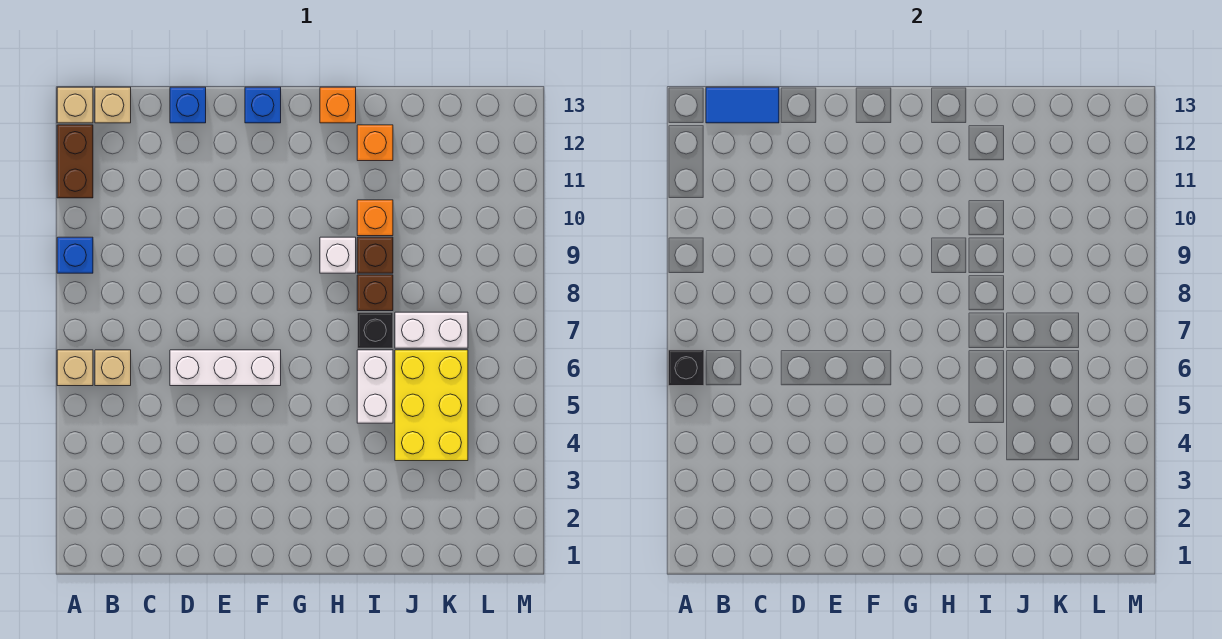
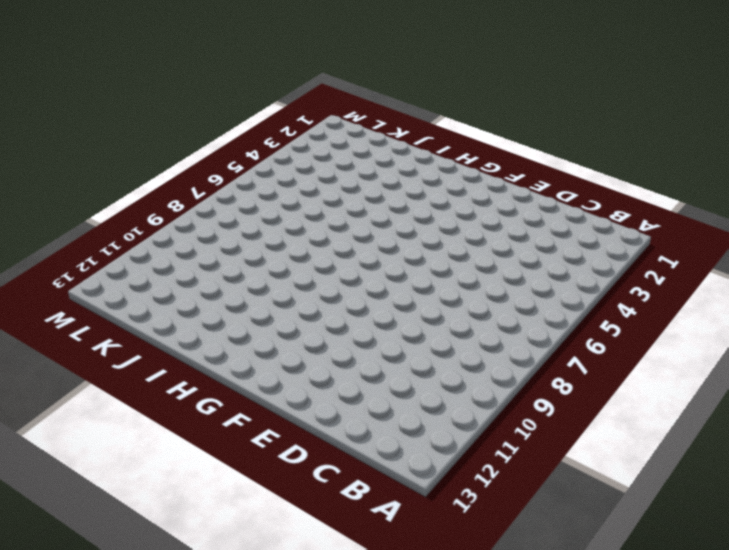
none -> tan 1x1 brick [57,350,93,386]
none -> blue 1x1 brick [57,237,93,273]
none -> brown 1x2 brick [57,125,93,198]

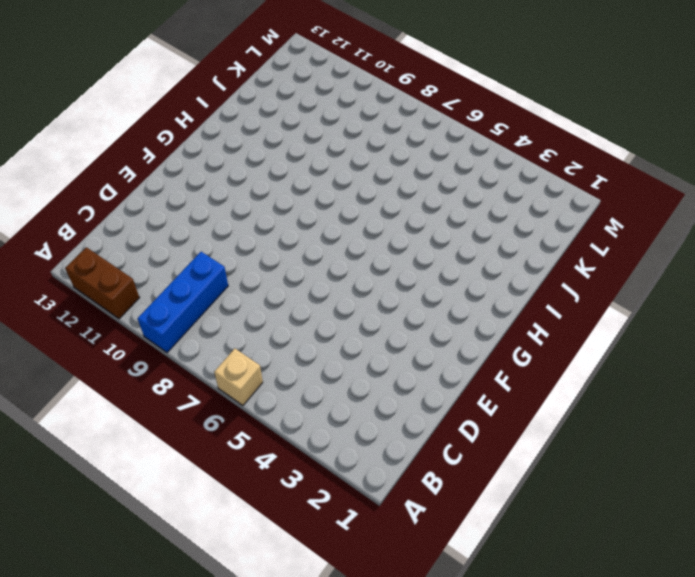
blue 1x3 brick [138,252,228,353] -> blue 1x1 brick [57,237,93,273]
none -> tan 1x1 brick [57,87,93,123]
none -> tan 1x1 brick [95,350,131,386]
none -> tan 1x1 brick [95,87,131,123]

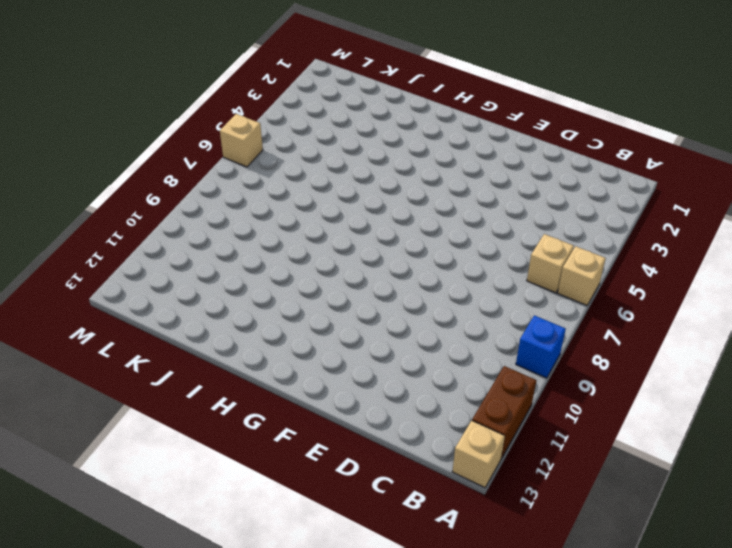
tan 1x1 brick [220,114,263,167] -> tan 1x1 brick moved to [95,87,131,123]
none -> white 1x3 brick [170,350,281,386]
none -> blue 1x1 brick [170,87,206,123]
none -> blue 1x1 brick [245,87,281,123]

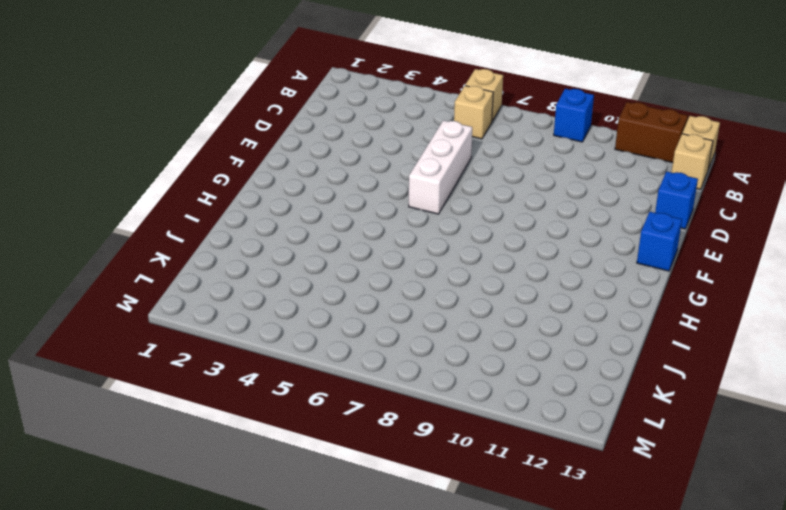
none -> white 1x1 brick [320,237,356,273]
none -> orange 1x1 brick [320,87,356,123]
none -> white 1x2 brick [357,350,393,423]

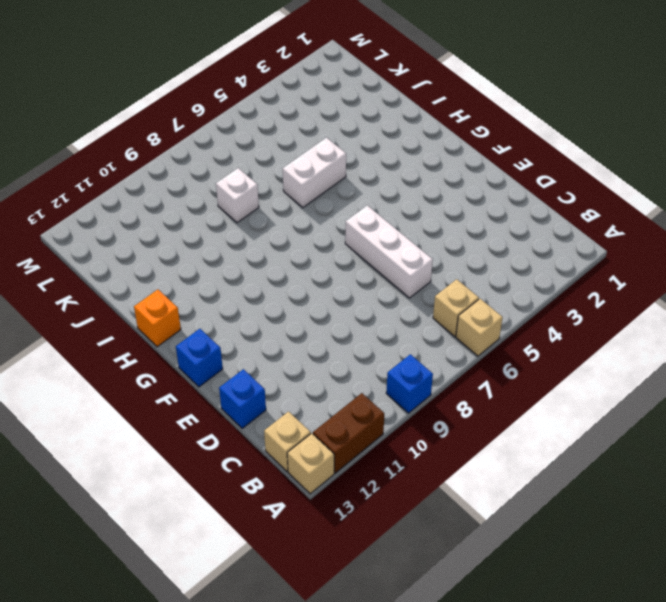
white 1x1 brick [216,168,259,223] -> white 1x1 brick moved to [320,237,356,273]
none -> black 1x1 brick [357,312,393,348]
none -> brown 1x1 brick [357,275,393,311]
none -> brown 1x1 brick [357,237,393,273]

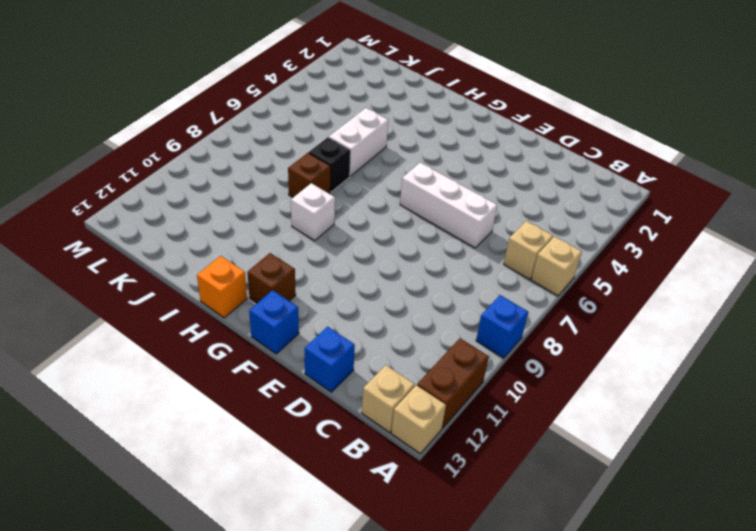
brown 1x1 brick [247,253,296,303] -> brown 1x1 brick moved to [357,237,393,273]
none -> orange 1x1 brick [357,200,393,236]
none -> orange 1x1 brick [357,125,393,161]
none -> yellow 2x3 brick [395,350,468,461]

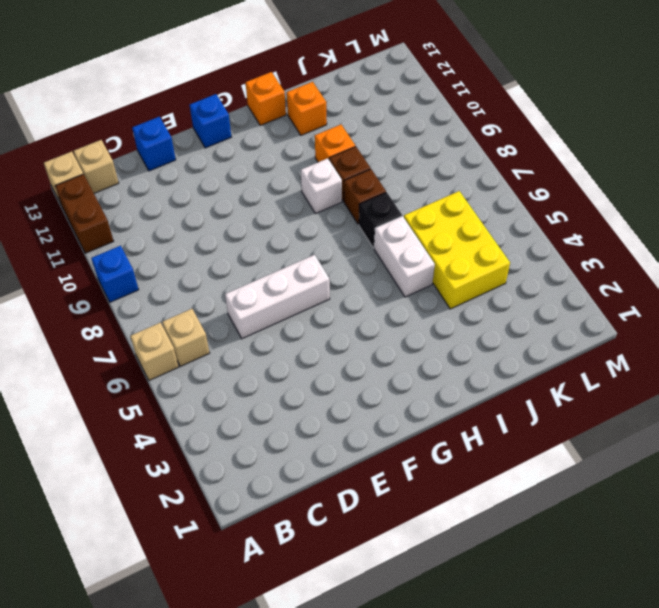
none -> white 1x2 brick [395,312,468,348]
none -> black 1x1 brick [668,350,704,386]
none -> blue 1x2 tile [706,87,779,123]

